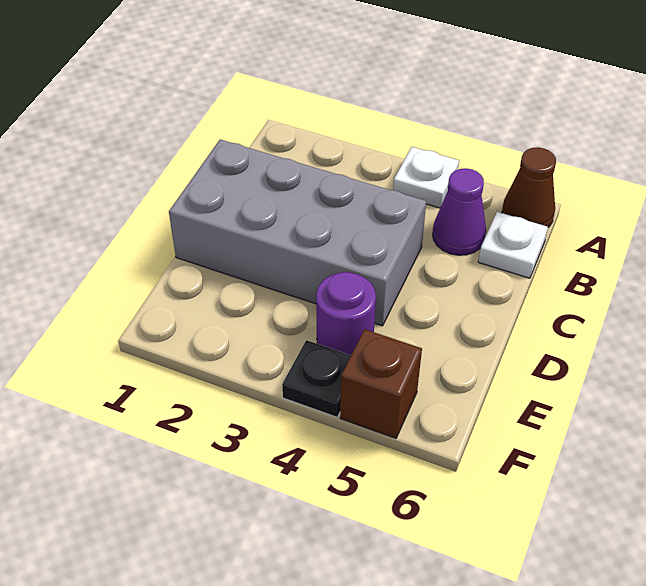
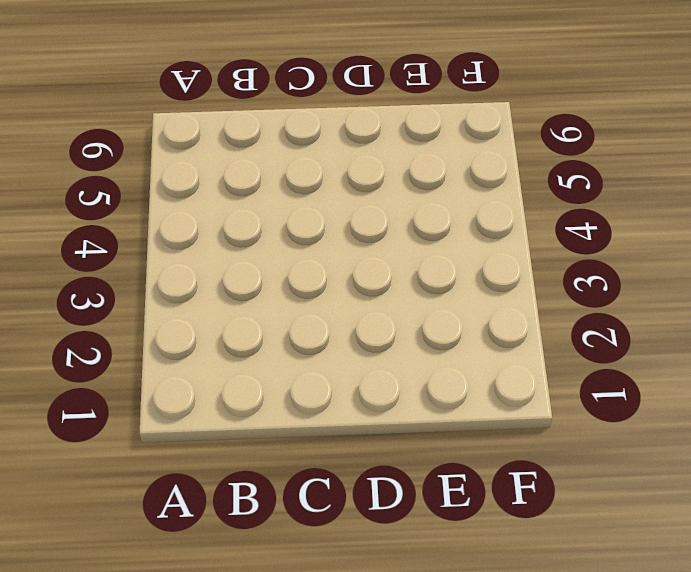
none -> white 1x1 plate [393,147,459,208]
none -> brown 1x1 cone [502,147,556,227]

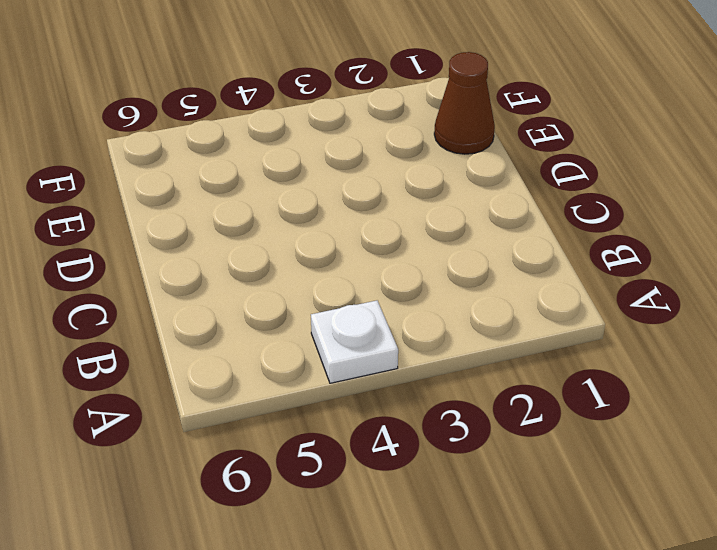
brown 1x1 cone [434,52,495,154] -> brown 1x1 cone moved to [502,147,556,227]
none -> purple 1x1 cone [432,168,486,255]
none -> white 1x1 plate [478,212,548,278]

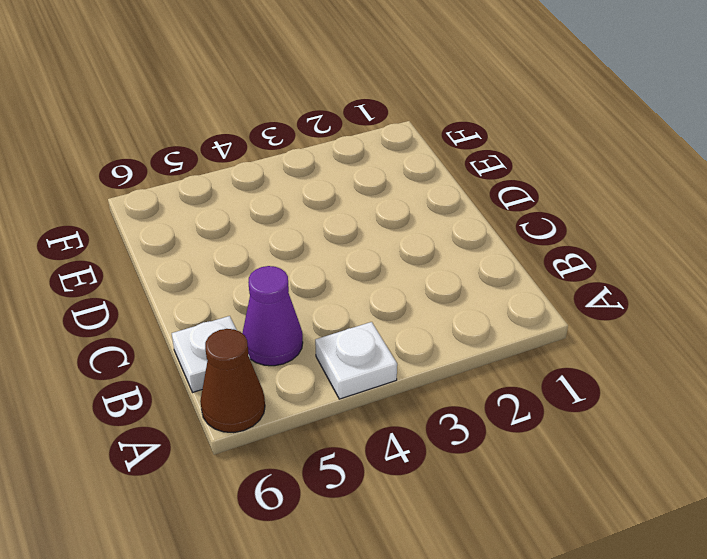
none -> grey 2x4 brick [169,139,426,326]
none -> purple 1x1 round brick [316,272,376,355]

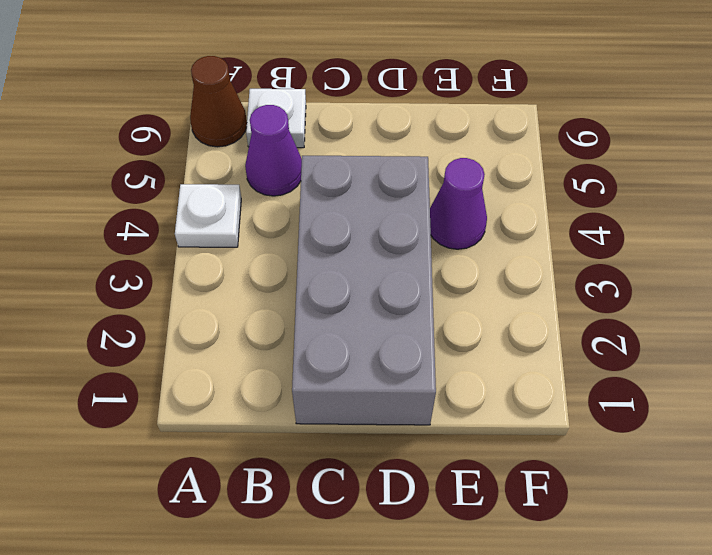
purple 1x1 cone [430,158,487,249] -> purple 1x1 round brick [316,272,376,355]
none -> black 1x1 plate [282,340,351,417]
none -> brown 1x1 brick [340,329,422,438]

